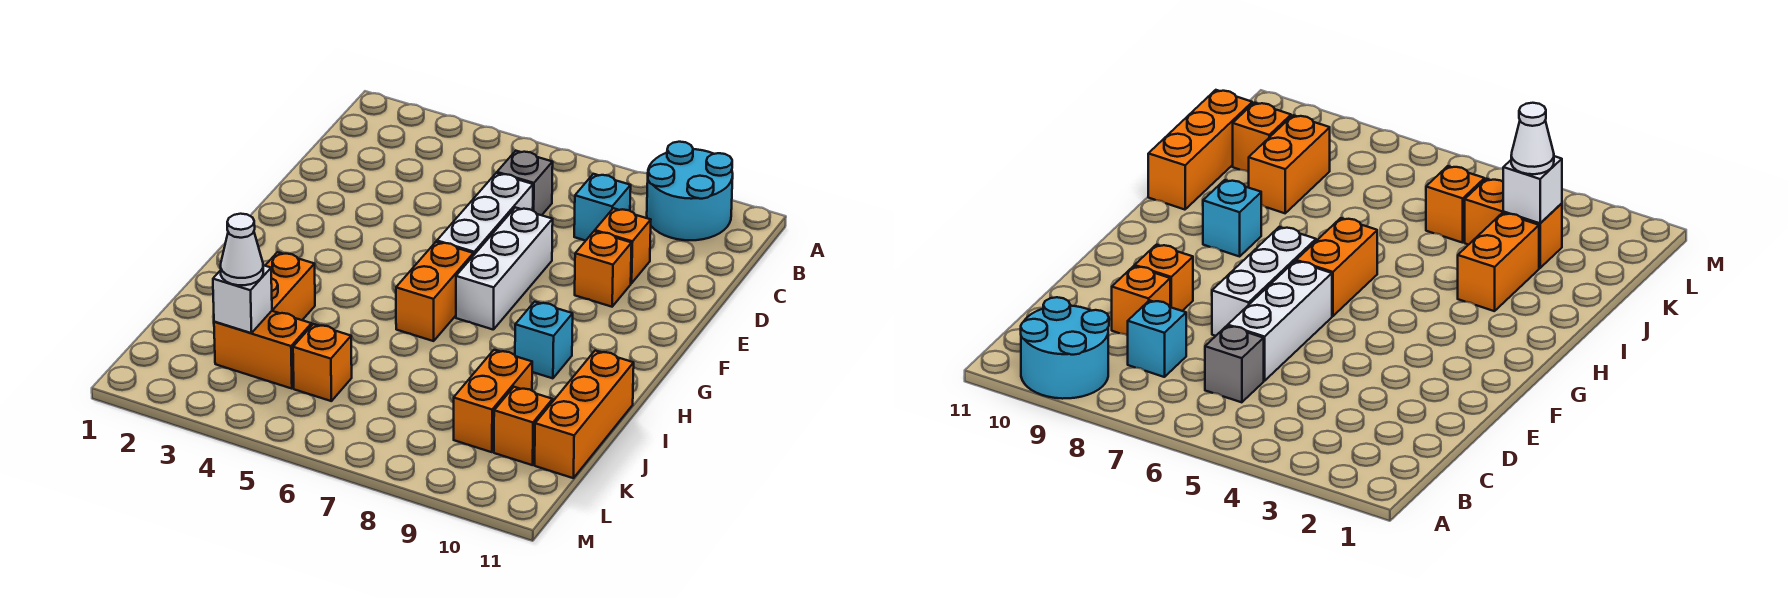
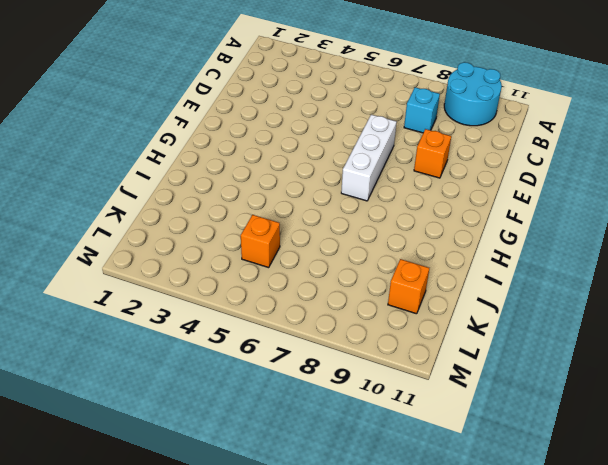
none -> grey 1x1 brick [497,151,553,215]
none -> white 1x3 brick [437,173,533,256]
none -> orange 1x1 brick [595,208,651,283]

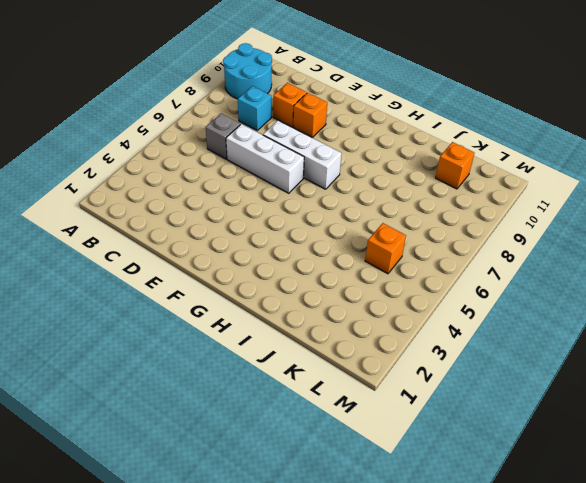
none -> orange 1x2 brick [396,242,473,341]
none -> cyan 1x1 brick [515,302,573,378]
none -> orange 1x2 brick [265,252,315,320]

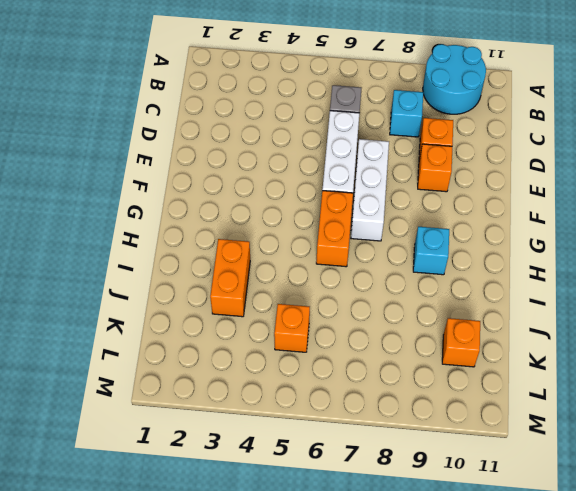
none -> orange 1x3 brick [535,351,634,478]
none -> orange 1x2 brick [454,350,532,452]
none -> orange 1x2 brick [214,311,312,389]

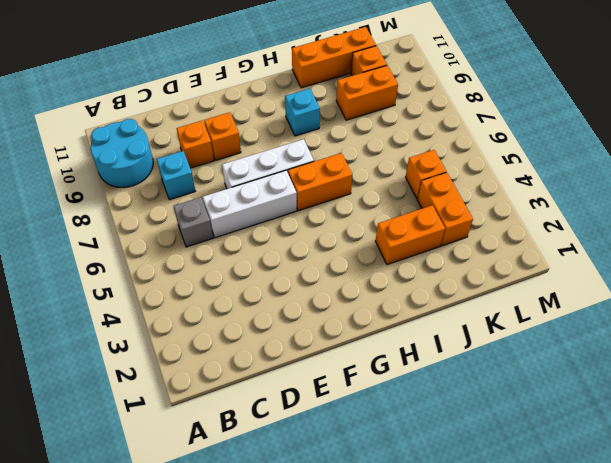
none -> white 1x1 brick [213,265,272,333]
none -> white 1x1 cone [221,214,263,285]

